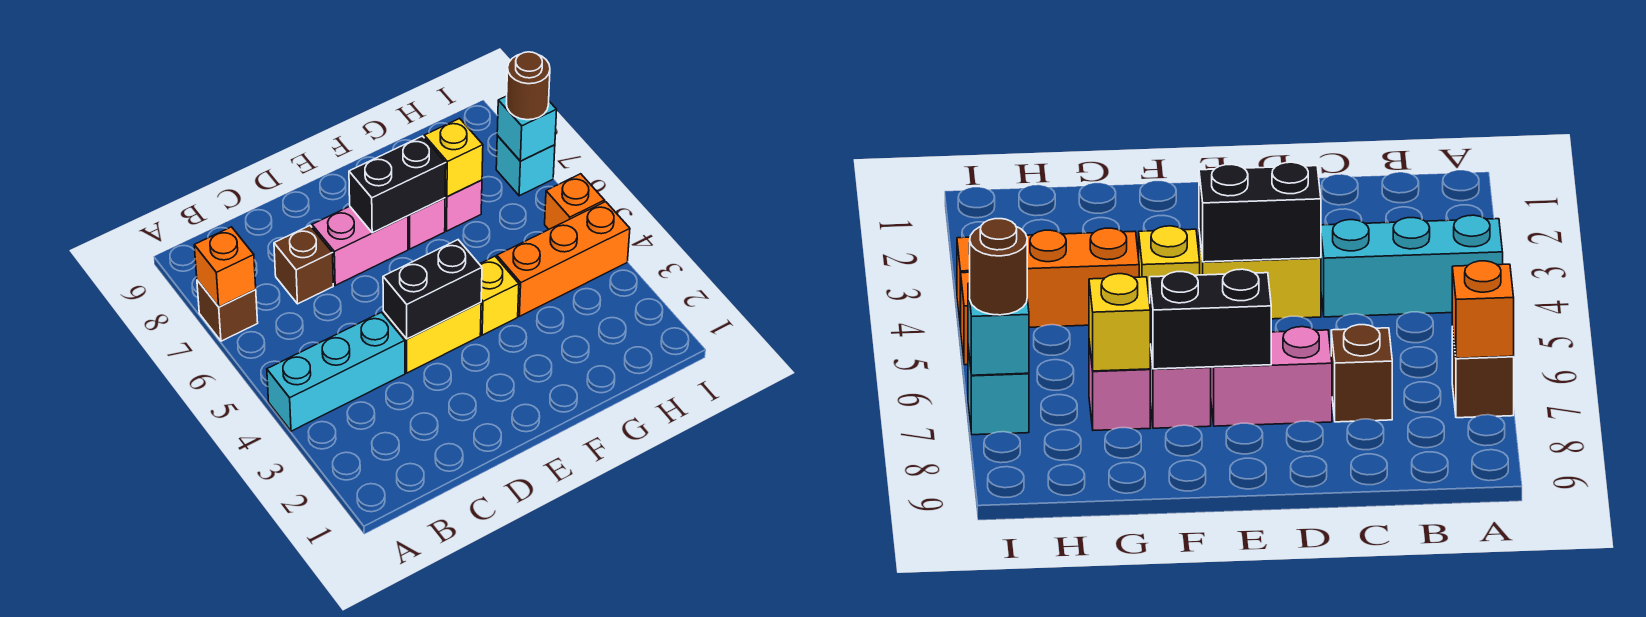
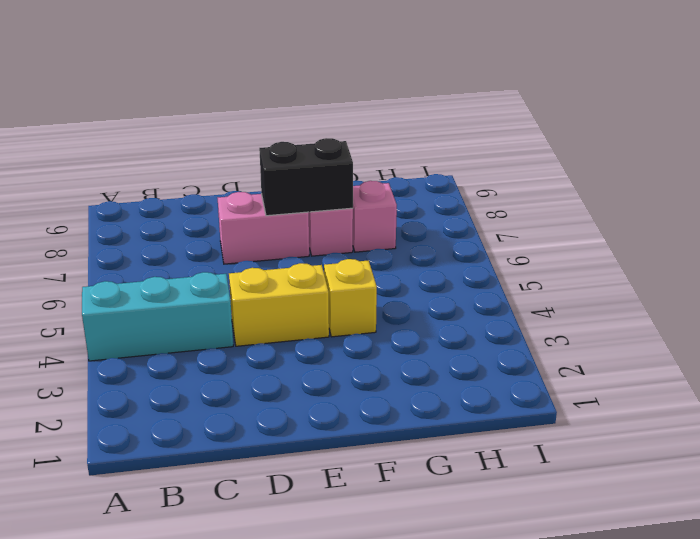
none -> brown 1x1 brick [197,280,258,341]
none -> brown 1x1 brick [274,226,333,304]
none -> orange 1x3 brick [497,202,630,316]

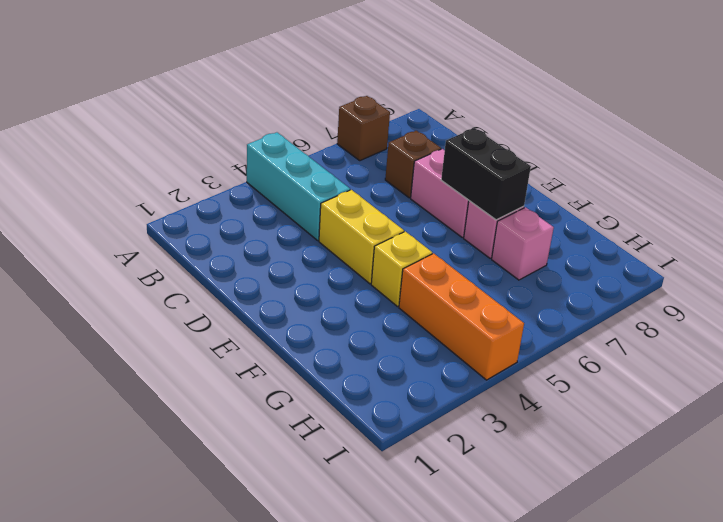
none -> orange 1x1 brick [545,174,605,229]
none -> cyan 1x1 brick [496,136,555,196]
none -> orange 1x1 brick [194,227,256,307]

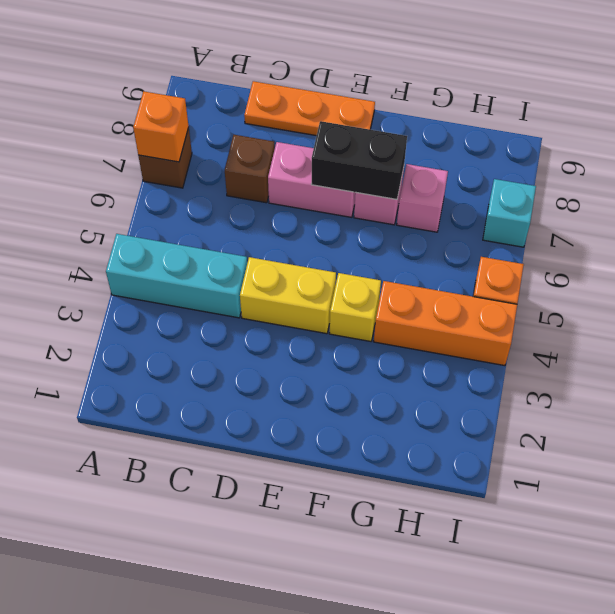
orange 1x3 plate [244,81,375,136] -> none
none -> black 1x2 brick [383,240,482,339]
none -> yellow 1x1 brick [424,118,483,196]
none -> cyan 1x1 brick [497,96,557,161]

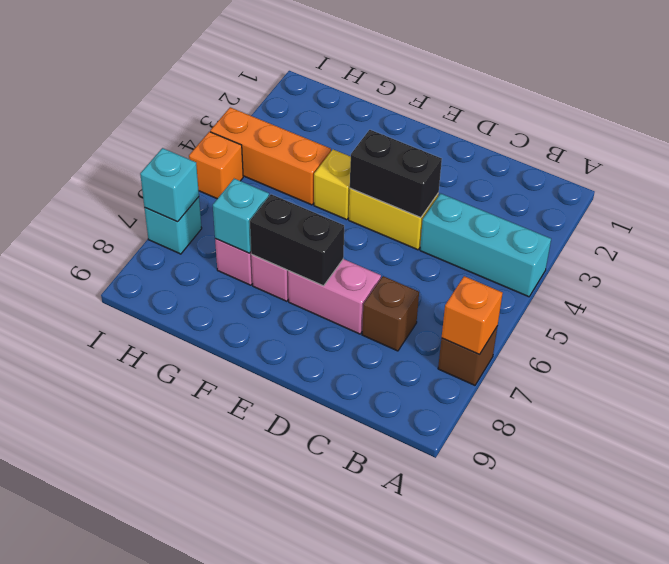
cyan 1x1 brick [213,179,269,253] -> yellow 1x1 brick [424,118,483,196]
none -> brown 1x1 round brick [507,52,550,120]

